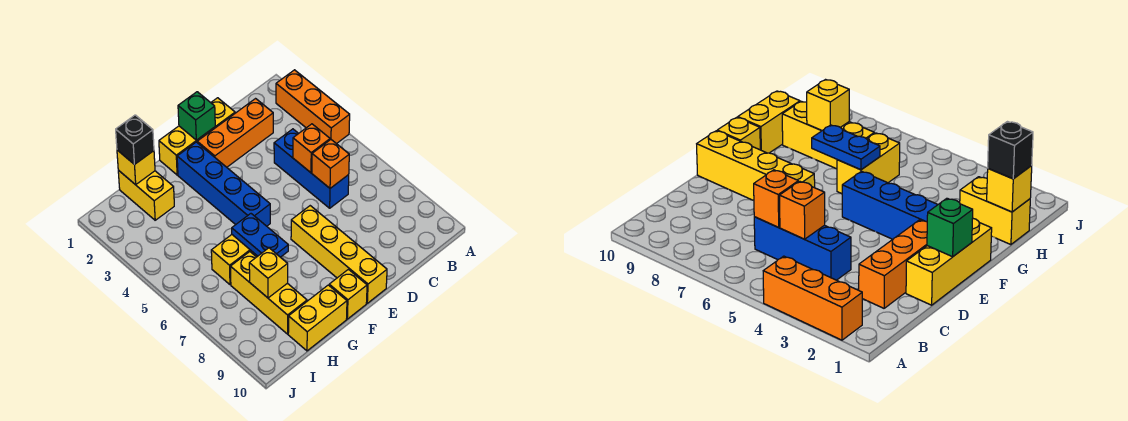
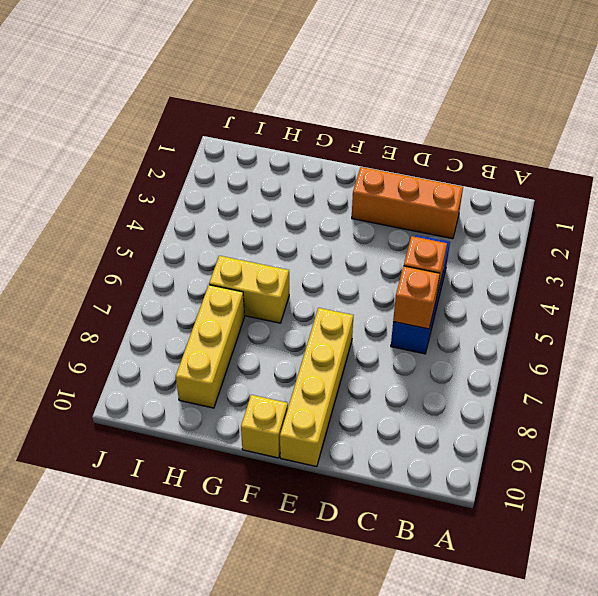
none -> orange 1x3 brick [276,70,350,144]
none -> yellow 1x3 brick [159,98,235,175]
none -> blue 1x4 brick [177,142,270,226]

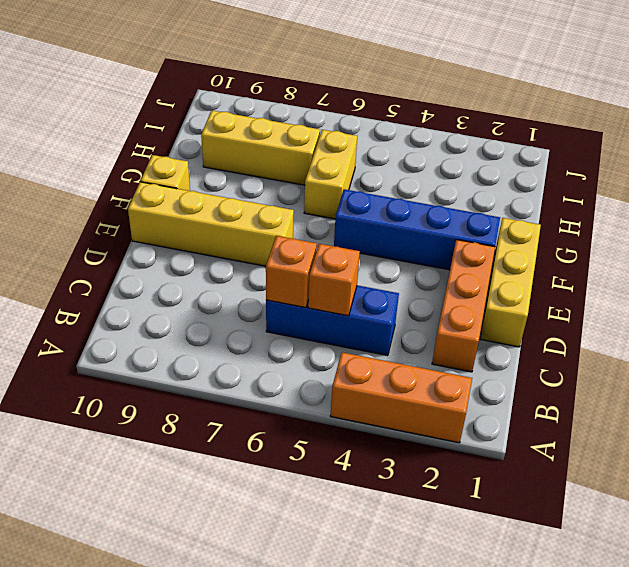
none -> yellow 1x2 brick [288,285,347,351]
none -> yellow 1x2 brick [118,170,174,220]
none -> green 1x1 brick [178,92,215,140]

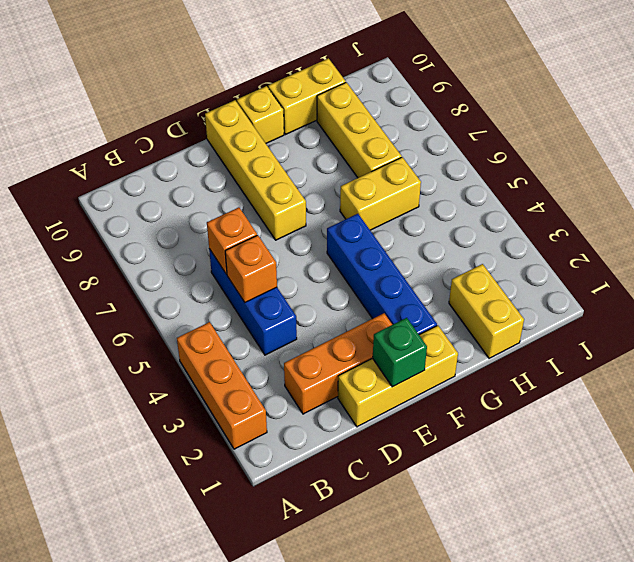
none -> blue 1x2 plate [232,214,288,257]
none -> yellow 1x1 brick [117,150,155,185]
none -> yellow 1x1 brick [249,248,288,298]

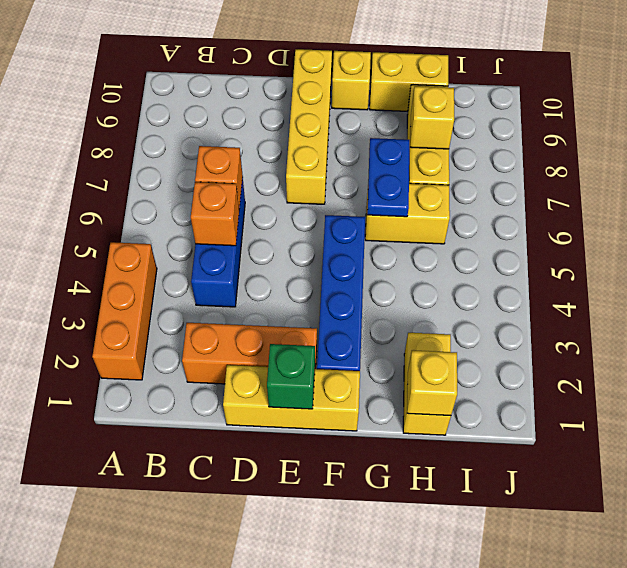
none -> black 1x1 brick [116,115,154,165]

